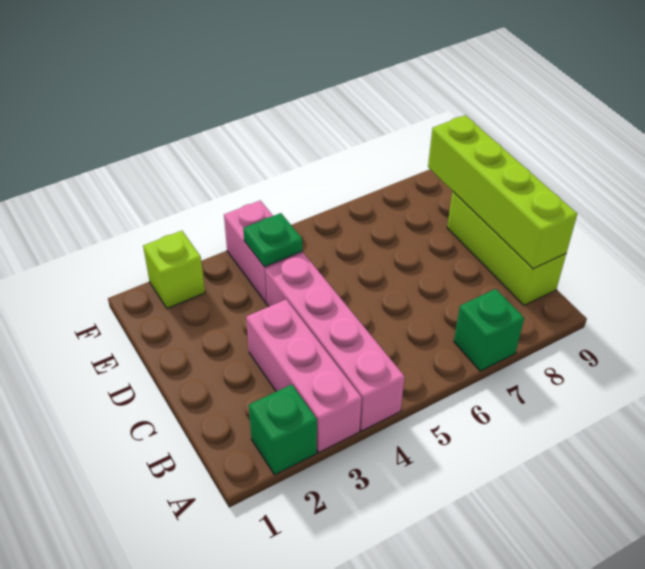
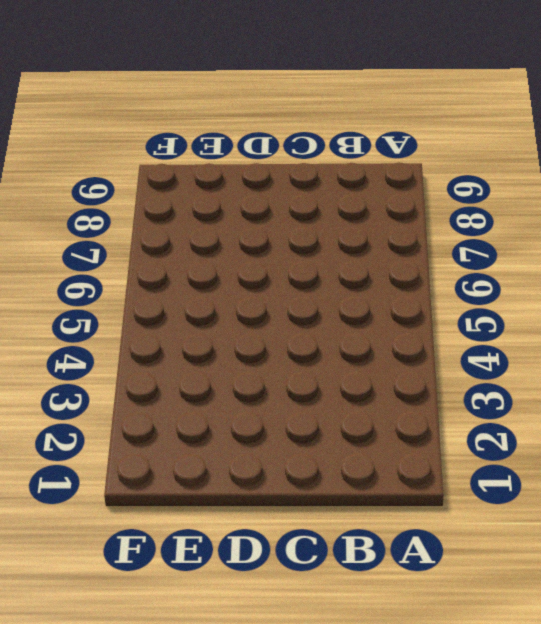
none -> green 1x1 brick [249,385,317,475]
none -> pink 1x3 brick [246,299,362,452]

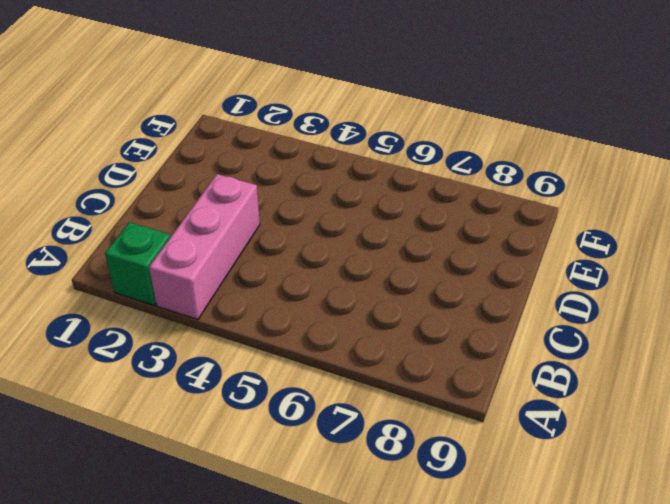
none -> pink 1x4 brick [266,253,405,431]
none -> green 1x1 brick [454,289,524,371]

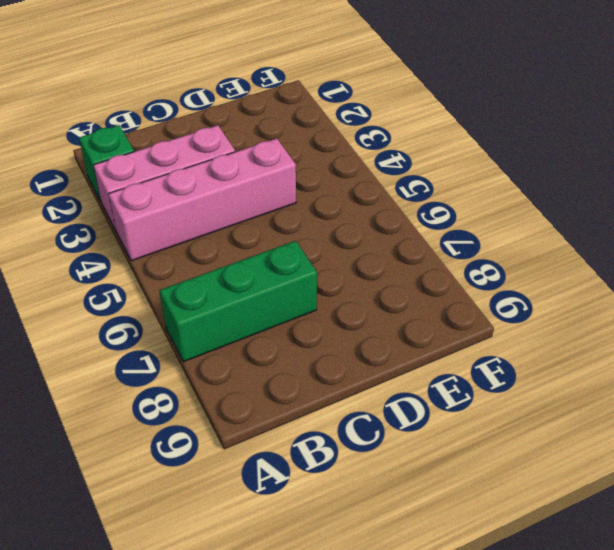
green 1x3 brick [159,241,317,362] -> green 1x1 brick [454,289,524,371]
none -> lime 1x3 brick [447,192,566,305]
none -> pink 1x2 brick [224,201,303,304]

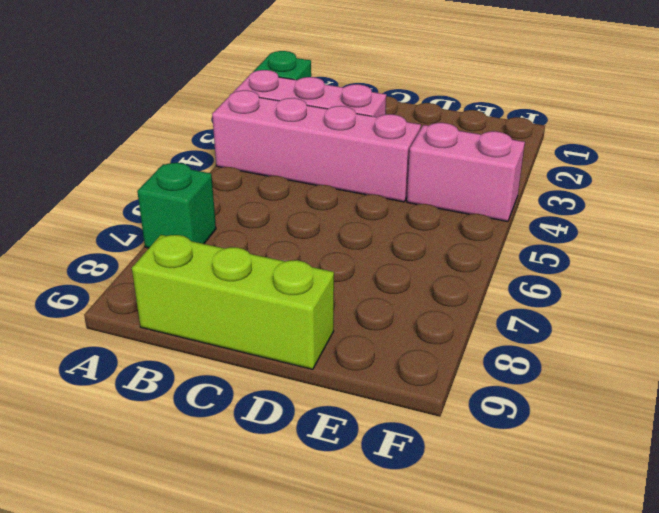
none -> lime 1x1 brick [143,231,205,309]
none -> lime 1x4 brick [428,115,577,269]

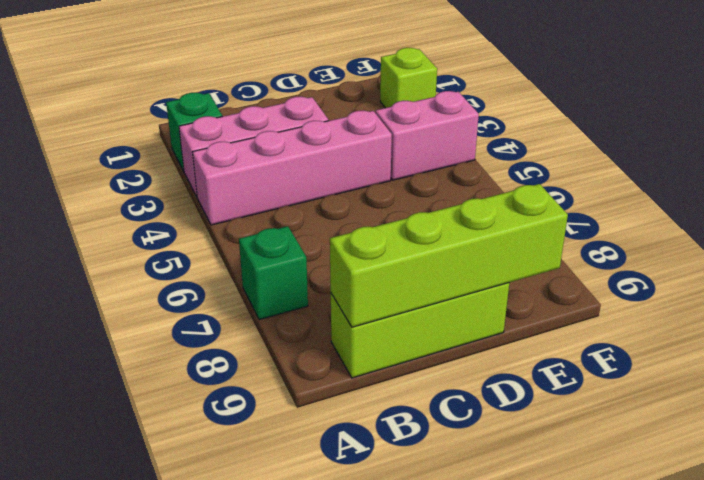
none -> green 1x1 plate [243,213,302,267]

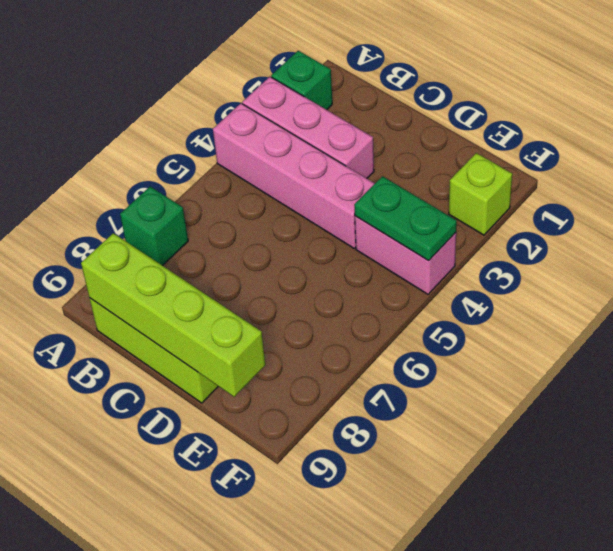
green 1x2 plate [354,176,457,261] -> green 1x1 plate [243,213,302,267]

